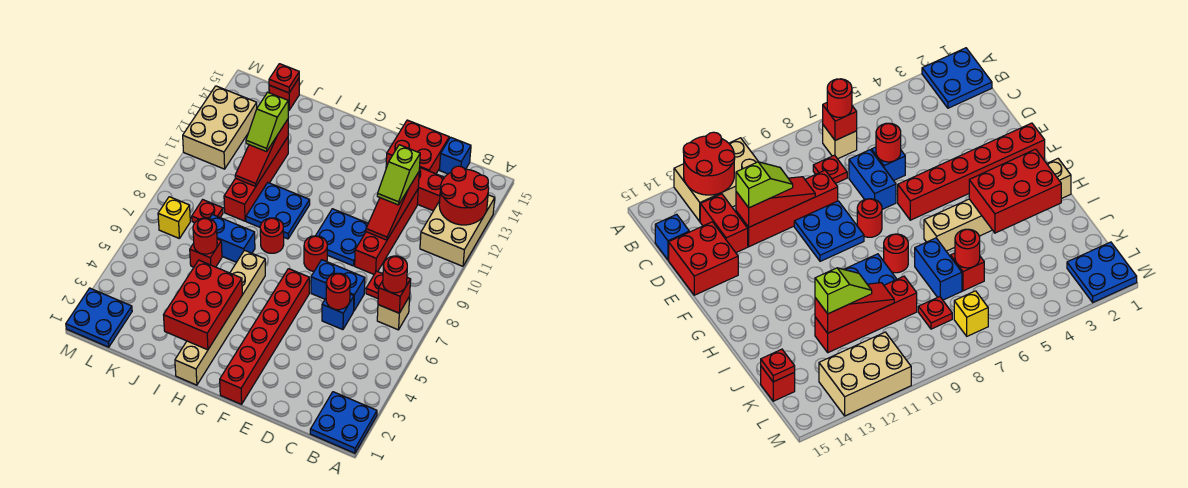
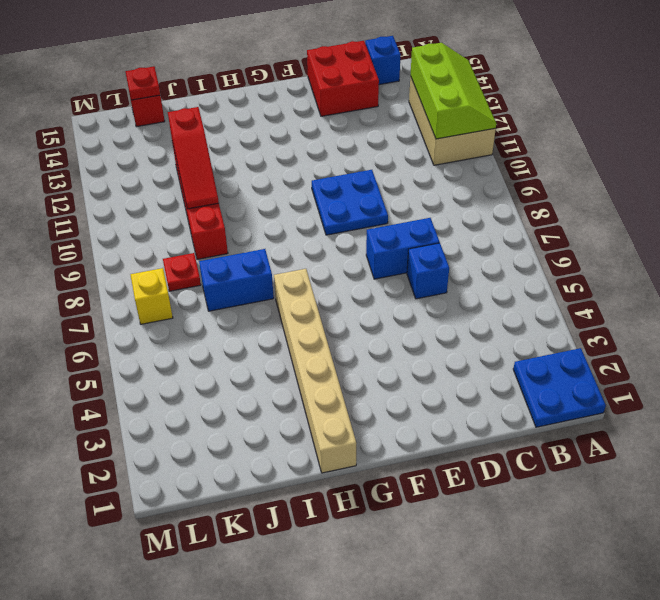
lime 2x3 slope [411,43,496,139] -> red 2x2 round brick [439,166,489,225]
none -> tan 1x1 brick [377,296,410,330]
none -> red 1x1 plate [366,271,383,298]
none -> red 1x2 brick [417,167,444,211]
none -> red 1x4 brick [355,190,418,274]

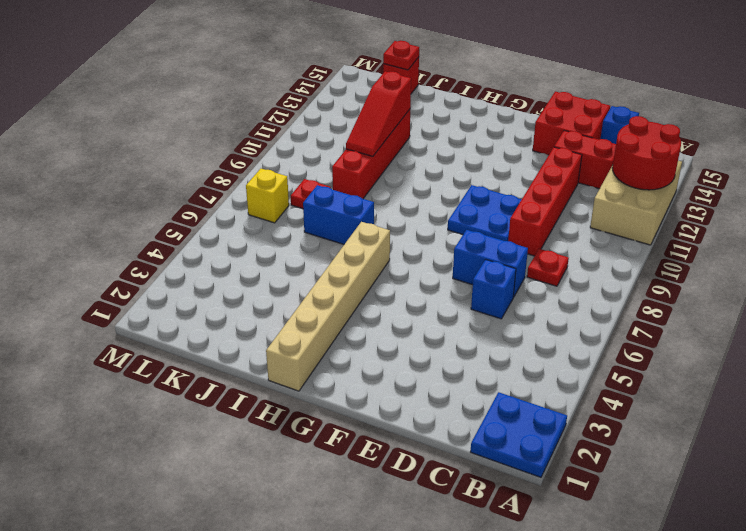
none -> tan 1x1 brick [377,296,410,330]
none -> red 1x6 brick [220,269,309,404]
none -> red 1x1 round brick [304,236,327,271]
none -> red 1x1 round brick [260,218,284,253]

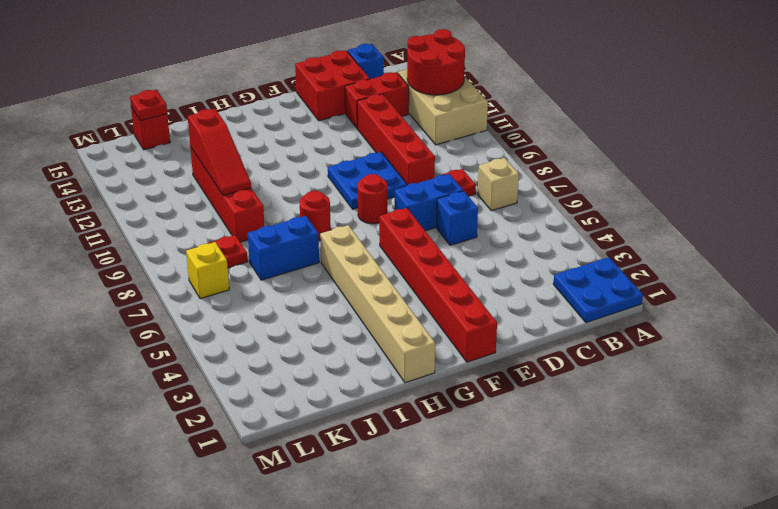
none -> blue 2x2 plate [246,183,310,239]
none -> red 1x1 brick [190,239,222,267]
none -> blue 2x2 plate [66,288,132,347]
none -> tan 2x3 brick [183,86,257,169]

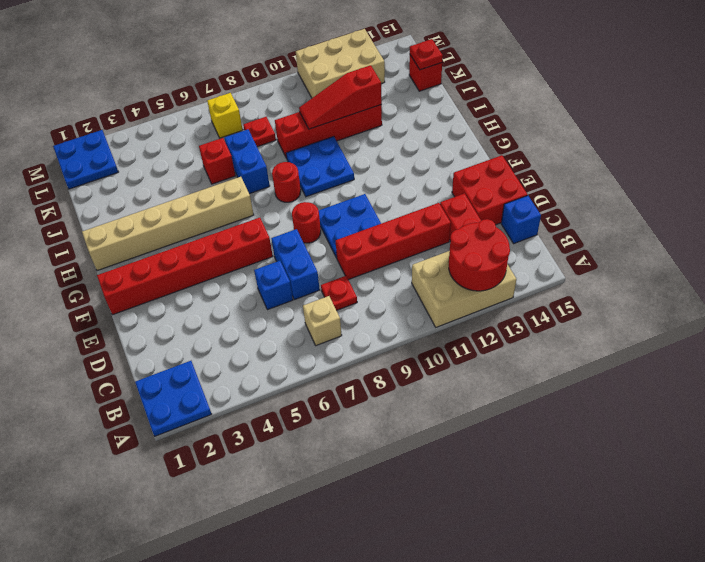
none -> red 1x1 brick [378,278,411,313]
none -> red 1x1 round brick [326,273,350,310]
none -> red 1x3 slope [366,172,419,240]
none -> red 2x3 brick [164,260,242,350]

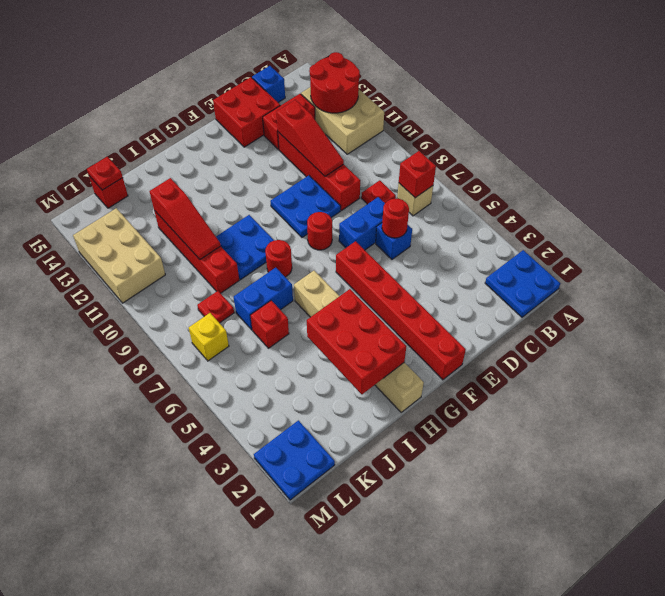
none -> red 1x1 round brick [193,218,217,254]
none -> red 1x1 round brick [383,256,407,293]
none -> lime 1x2 slope [377,145,420,205]
none -> lime 1x2 slope [246,92,288,152]

